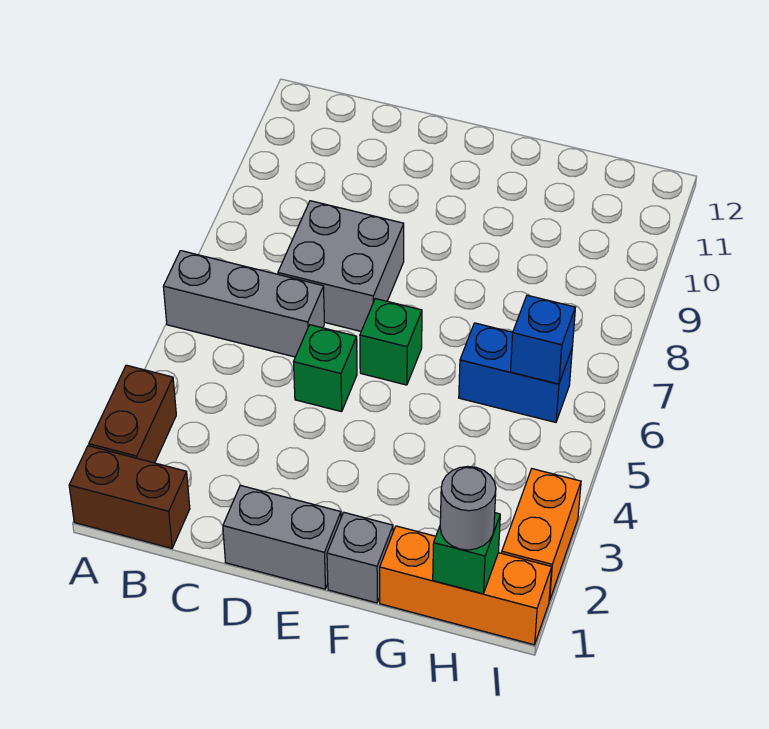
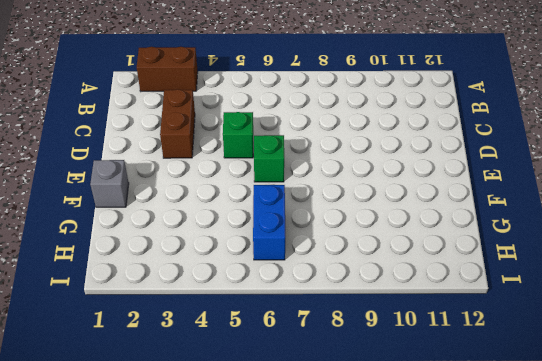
brown 1x2 brick [160,89,195,158] -> brown 1x2 brick moved to [69,446,190,548]
none -> grey 1x3 brick [163,251,324,357]
none -> grey 2x2 brick [278,201,404,331]
none -> grey 1x2 brick [223,485,341,589]

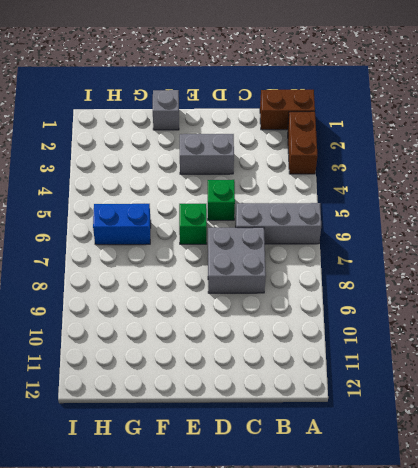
grey 1x2 brick [180,134,234,174] -> grey 1x2 brick moved to [223,485,341,589]
none -> orange 1x3 brick [380,526,552,645]
none -> orange 1x2 brick [502,469,581,601]
none -> green 1x1 brick [433,513,500,594]

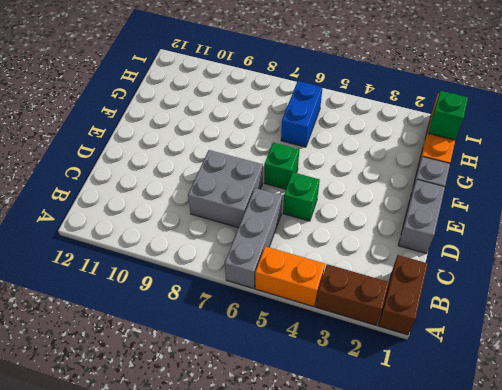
orange 1x2 brick [255,246,325,307] -> orange 1x2 brick moved to [502,469,581,601]
none -> blue 1x1 brick [511,295,575,384]
none -> grey 1x1 round brick [440,467,496,550]

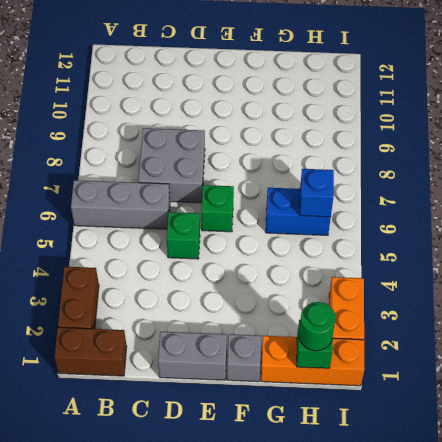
green 1x1 round brick [299,302,336,351] -> grey 1x1 round brick [440,467,496,550]

